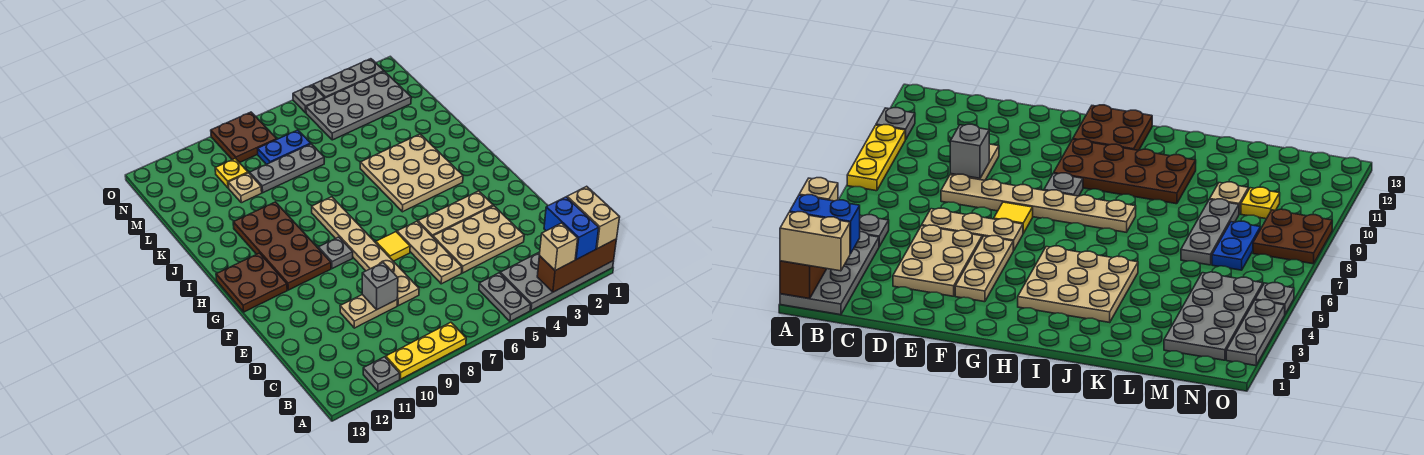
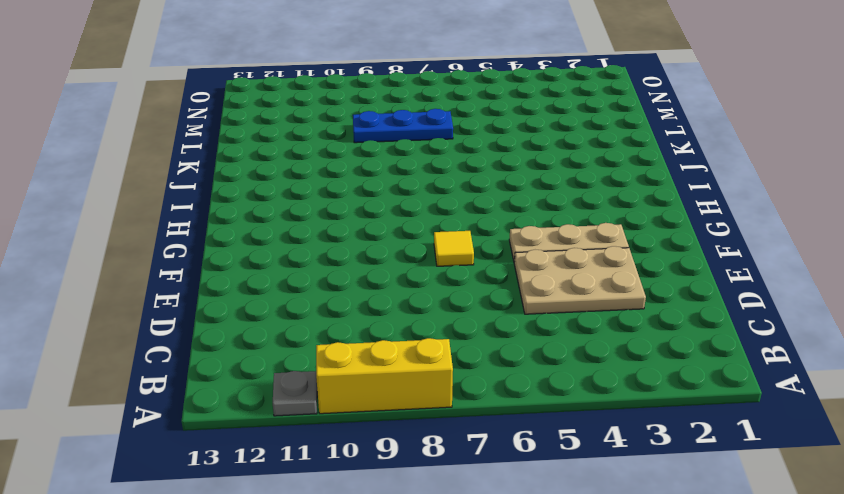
yellow 1x3 brick [316,338,453,414] -> yellow 1x3 plate [386,322,466,379]
blue 1x3 plate [353,109,453,143] -> grey 1x3 plate [250,144,324,193]
none -> grey 2x4 plate [500,252,614,310]
none -> grey 1x2 plate [479,273,531,321]
none -> tan 1x3 plate [397,221,462,284]

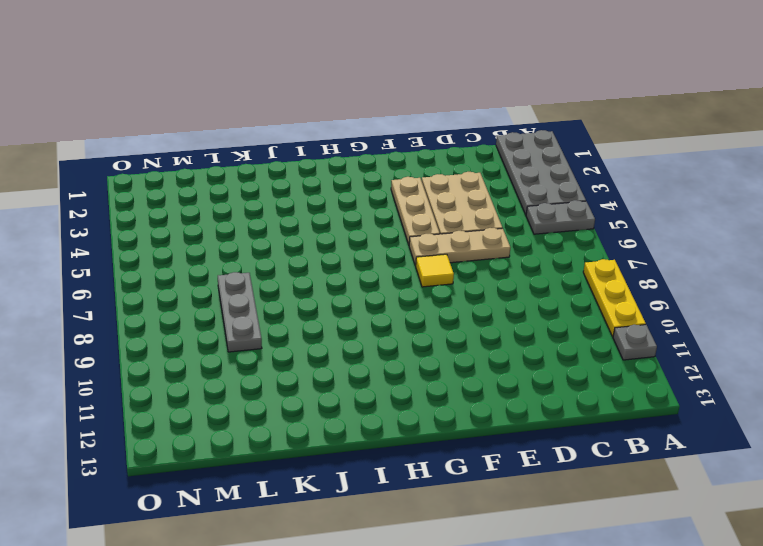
none -> tan 1x6 plate [312,197,419,306]
none -> tan 1x2 plate [340,295,397,328]
none -> grey 1x1 plate [318,237,353,269]

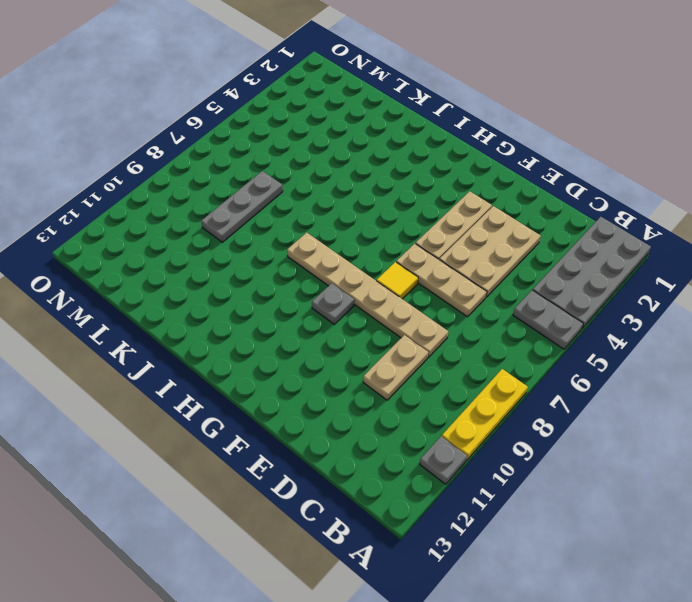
none -> brown 2x4 plate [233,202,331,290]
none -> brown 2x2 plate [216,253,287,312]
none -> tan 3x3 plate [360,134,463,212]

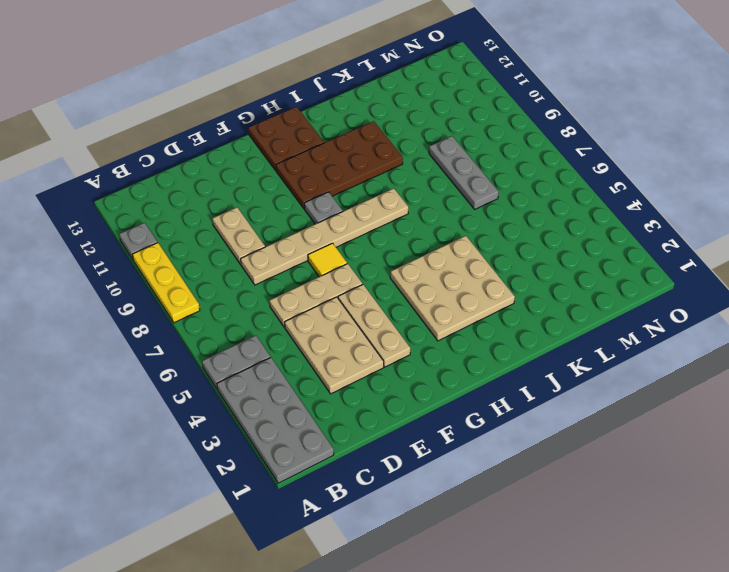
none -> tan 1x1 plate [228,173,262,203]
none -> grey 2x4 plate [306,71,411,140]
none -> blue 1x2 plate [258,130,311,164]

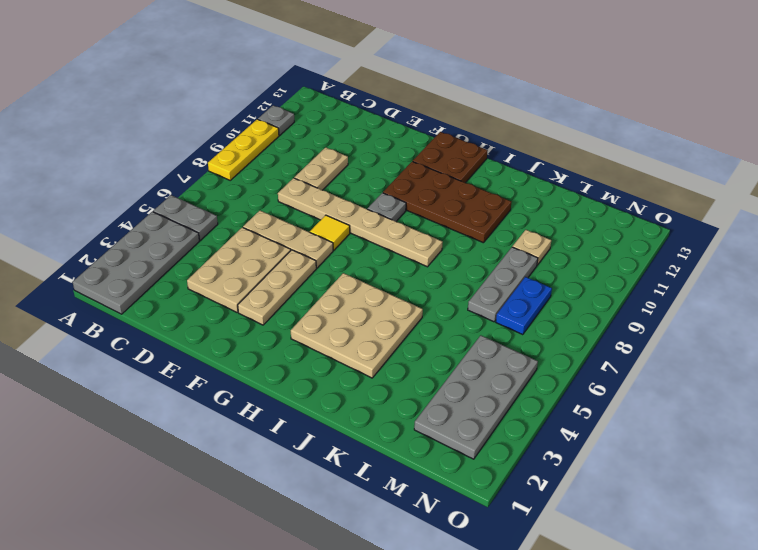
none -> yellow 1x1 plate [215,159,248,188]
none -> brown 2x2 plate [211,112,277,163]
none -> grey 1x3 plate [313,59,384,98]

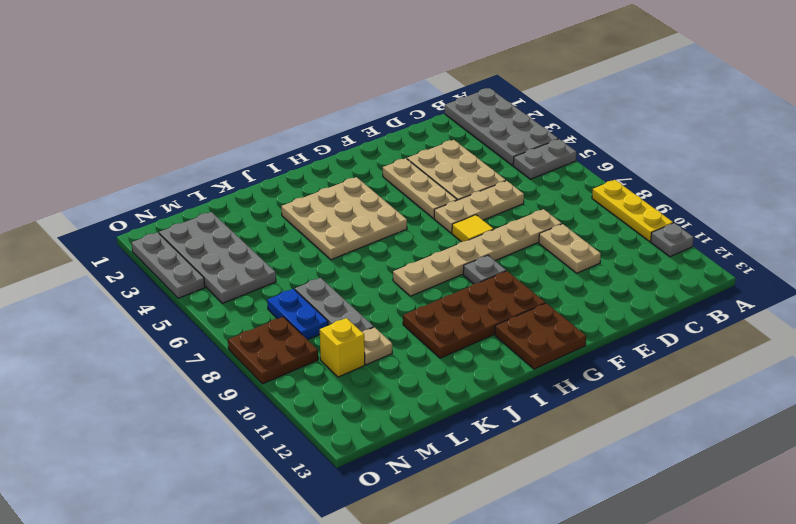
yellow 1x1 brick [320,318,365,377] -> yellow 1x1 plate [215,159,248,188]
none -> grey 1x1 plate [293,85,324,113]
none -> brown 1x3 brick [537,239,617,292]
none -> grey 1x1 brick [362,263,398,309]

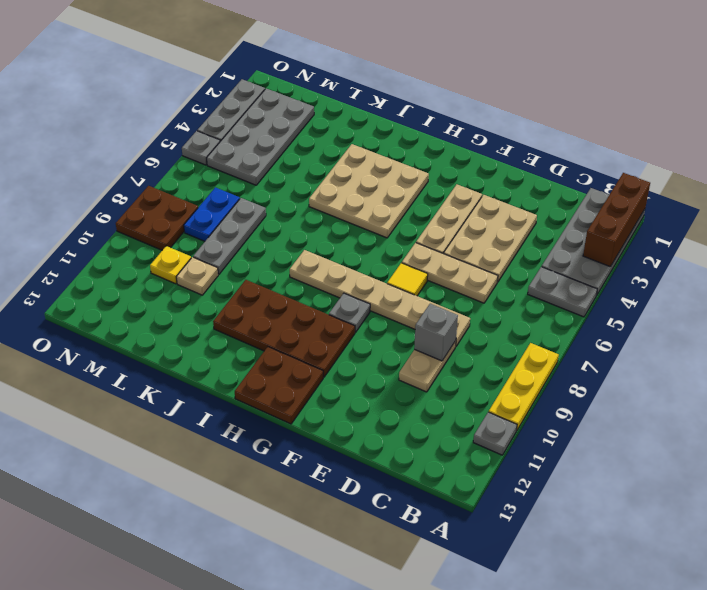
none -> tan 1x2 brick [567,186,620,249]
none -> blue 1x2 brick [544,197,599,260]
none -> tan 1x1 brick [539,223,578,270]

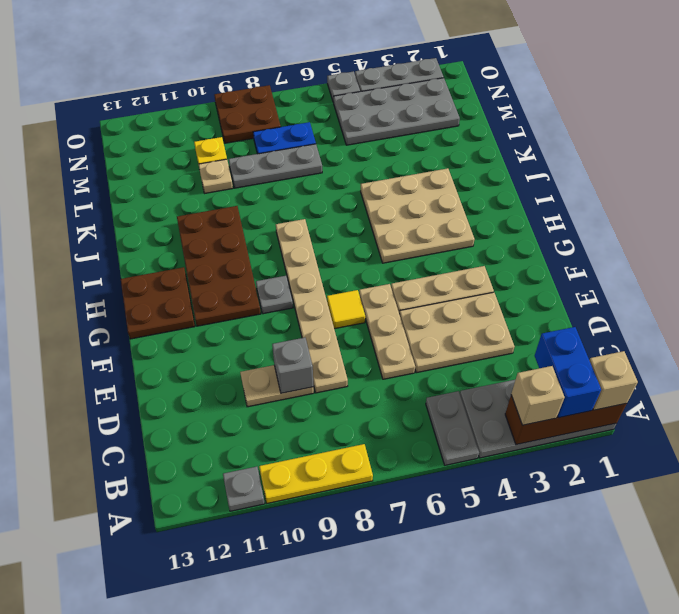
tan 1x1 brick [589,351,638,410] -> tan 1x2 brick [567,186,620,249]

